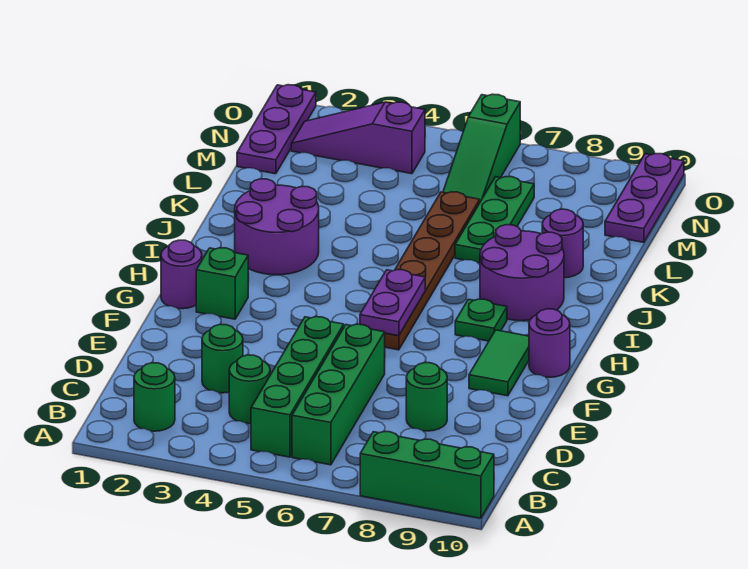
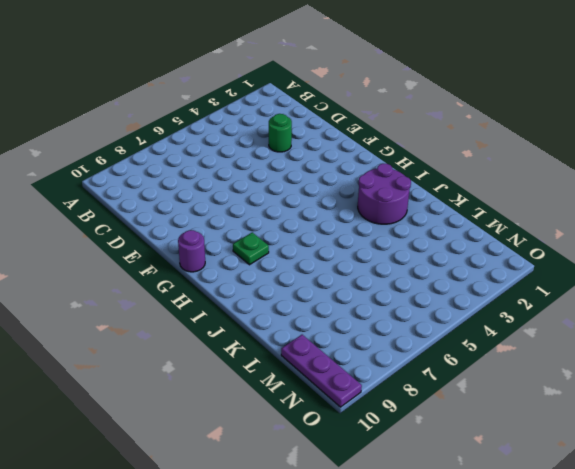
none -> green 1x3 brick [360,432,494,518]
none -> green 1x1 round brick [134,363,175,431]
none -> green 1x4 brick [251,317,344,457]

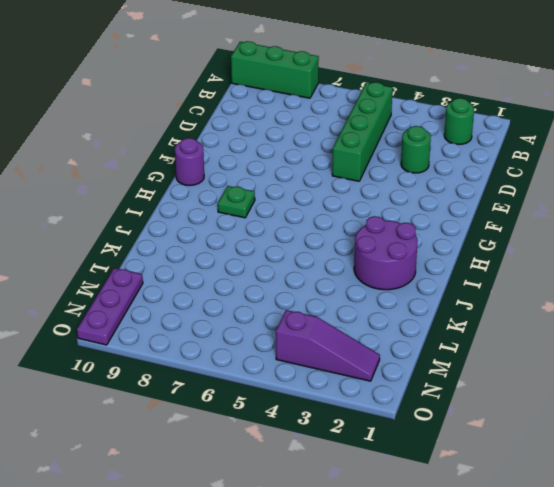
none -> green 1x4 brick [292,324,385,465]
none -> green 1x1 round brick [229,355,270,424]
none -> green 1x1 round brick [406,363,447,431]

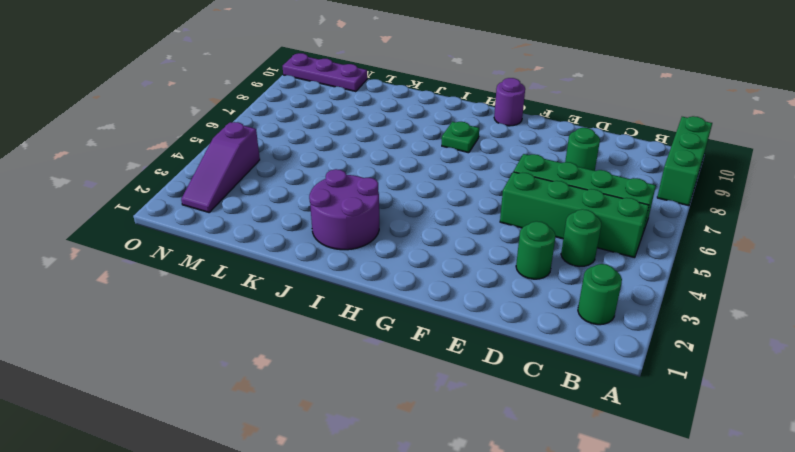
none -> green 1x2 tile [469,330,529,396]
none -> purple 1x1 round brick [161,240,202,309]
none -> green 1x1 brick [196,248,248,319]

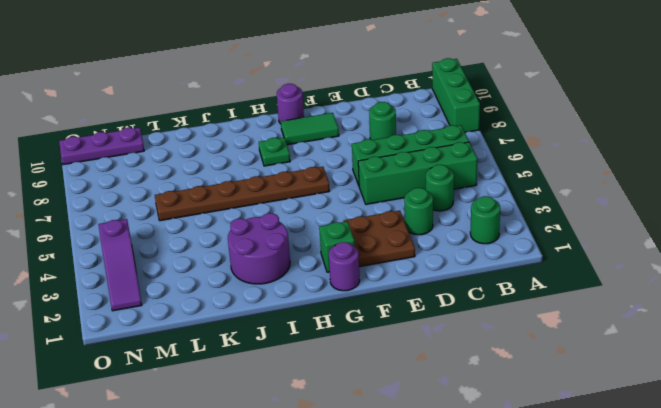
brown 2x2 plate [343,211,415,267] -> none
none -> purple 2x2 round brick [480,225,564,321]
none -> green 1x3 plate [455,177,534,263]
none -> purple 1x1 round brick [542,209,583,278]

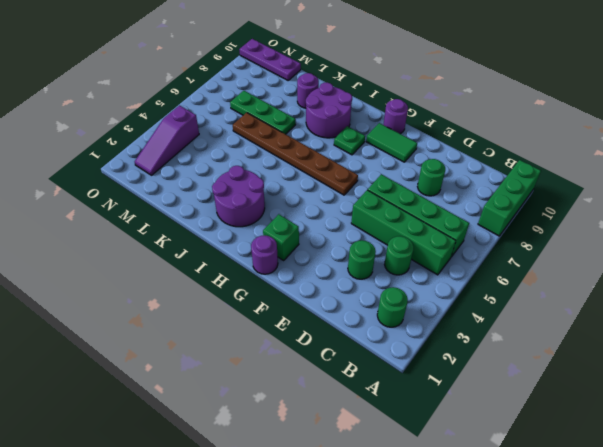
none -> purple 1x3 plate [237,85,316,174]
none -> green 1x3 slope [443,94,520,202]
none -> purple 1x2 plate [360,270,425,336]

